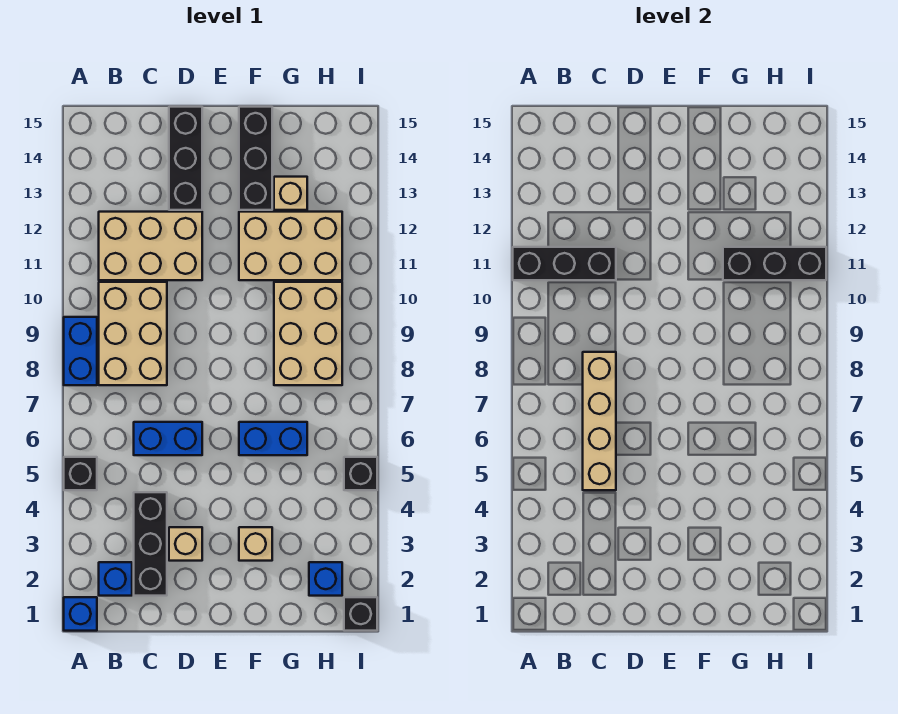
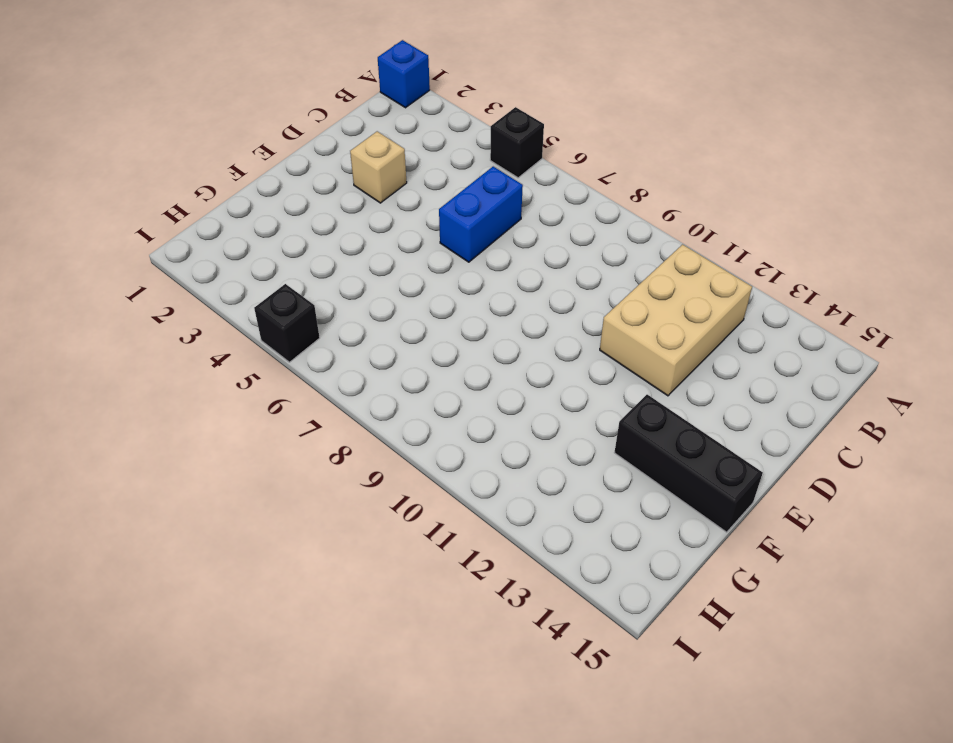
none -> blue 1x2 brick [64,317,97,385]
none -> blue 1x1 brick [99,562,132,596]
none -> tan 2x3 brick [99,282,167,385]

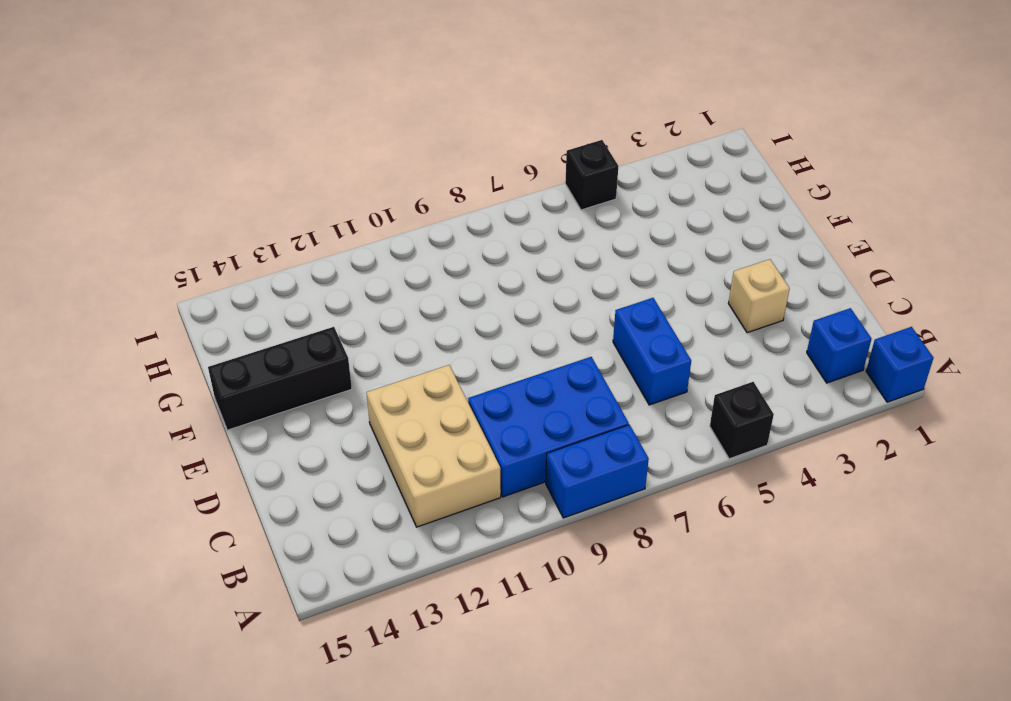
blue 2x3 brick [468,357,629,497] -> tan 2x3 brick [99,282,167,385]
none -> black 1x3 brick [134,492,167,596]
none -> black 1x3 brick [169,107,202,210]
none -> tan 1x1 brick [239,527,272,561]

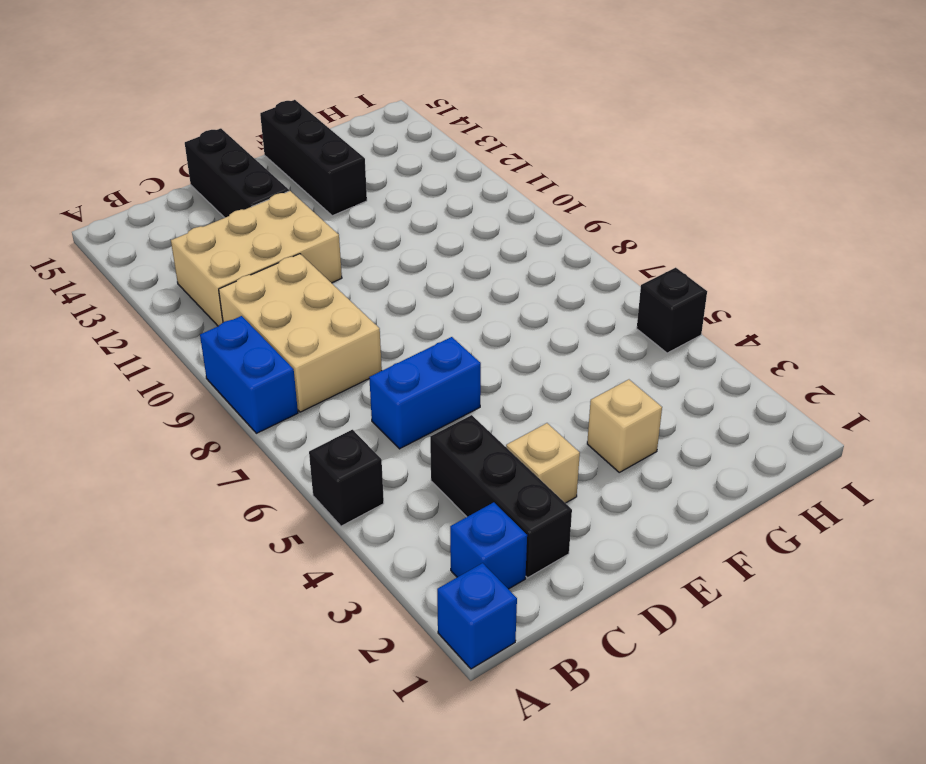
none -> blue 1x2 brick [239,422,307,455]
none -> tan 2x3 brick [239,212,342,280]
none -> tan 2x3 brick [274,282,342,385]

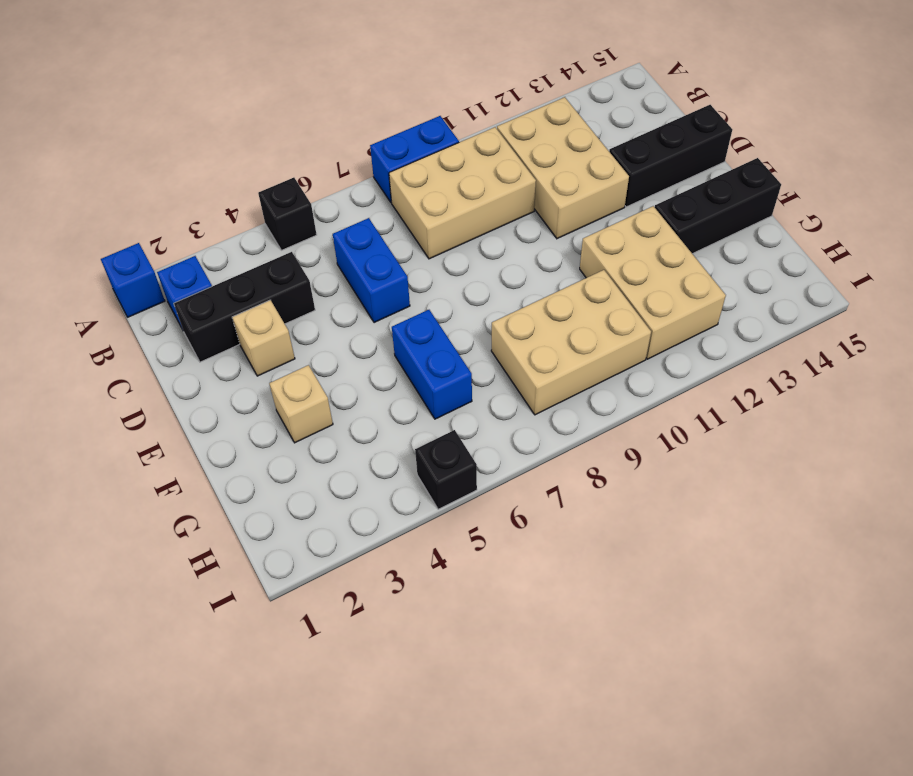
none -> tan 1x1 brick [274,177,307,210]
none -> blue 1x1 brick [309,562,342,596]
none -> black 1x1 brick [344,597,377,631]

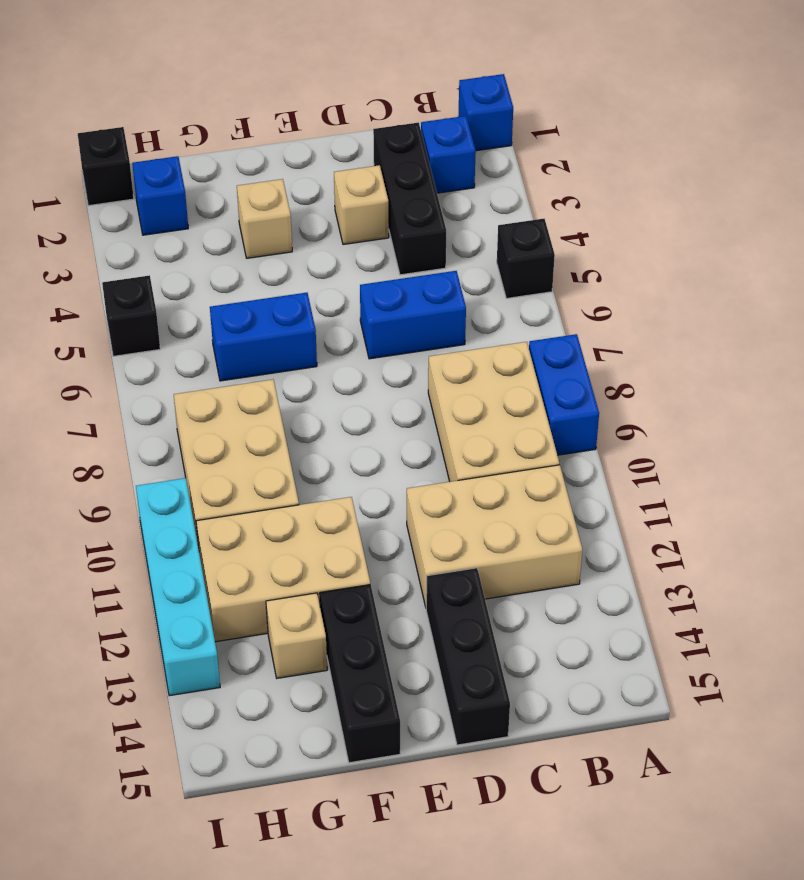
cyan 1x4 brick [136,478,220,696] -> none
none -> black 1x3 brick [513,247,616,280]
none -> tan 1x4 brick [583,352,616,490]
none -> black 1x3 brick [723,247,826,280]

